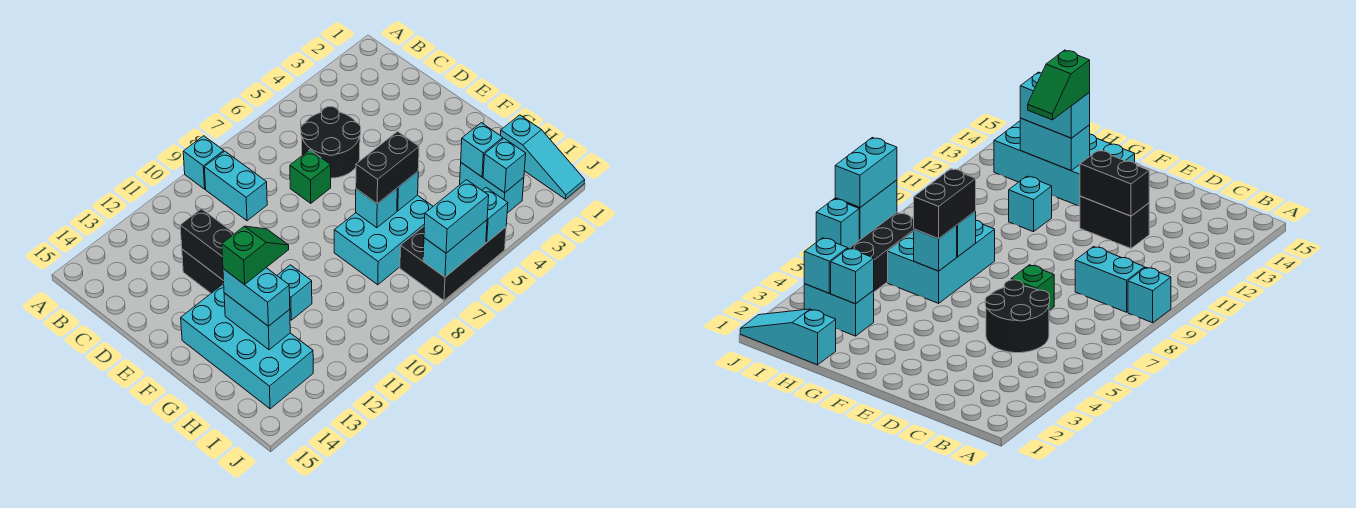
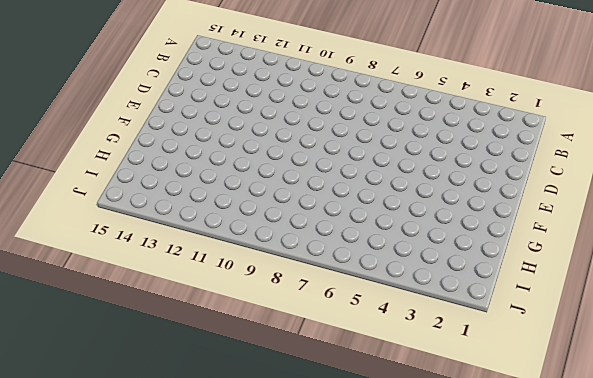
none -> cyan 1x1 brick [183,136,224,189]
none -> cyan 1x2 brick [204,151,267,221]
none -> black 2x2 round brick [301,107,361,178]

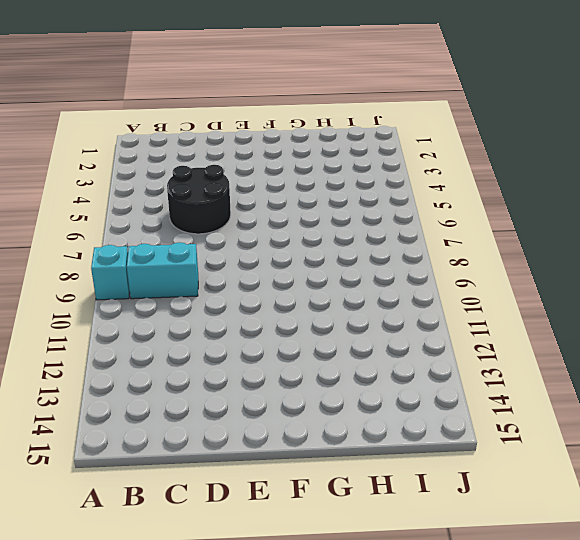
none -> green 1x1 brick [290,150,331,203]
none -> black 1x2 brick [182,249,224,293]
none -> cyan 2x4 brick [181,284,313,409]

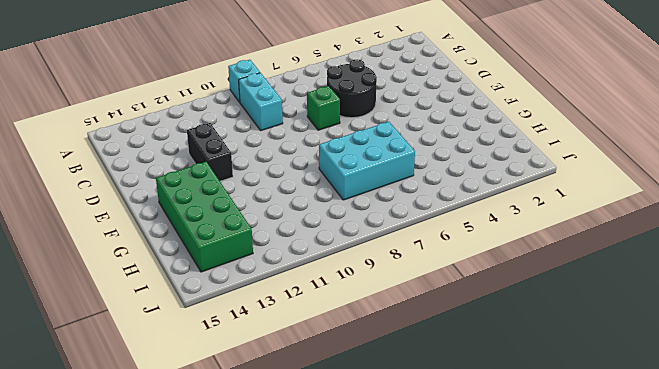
green 2x4 brick [156,162,253,272] -> cyan 2x4 brick [181,284,313,409]
none -> cyan 1x1 brick [277,265,312,320]
none -> cyan 1x3 slope [501,115,585,199]
none -> cyan 1x2 brick [460,163,524,213]

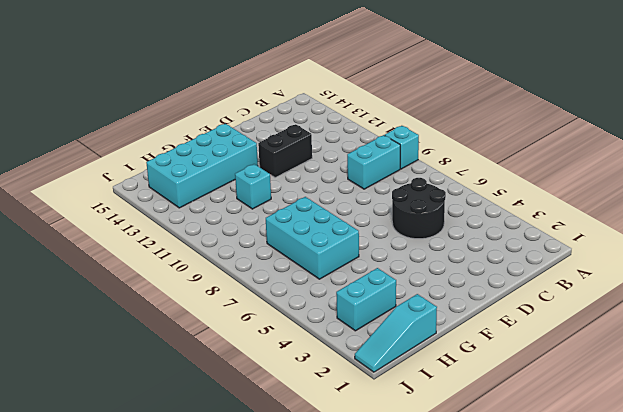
none -> green 1x1 brick [290,150,331,203]
none -> black 2x3 brick [400,227,506,300]
none -> black 1x2 brick [180,209,235,280]

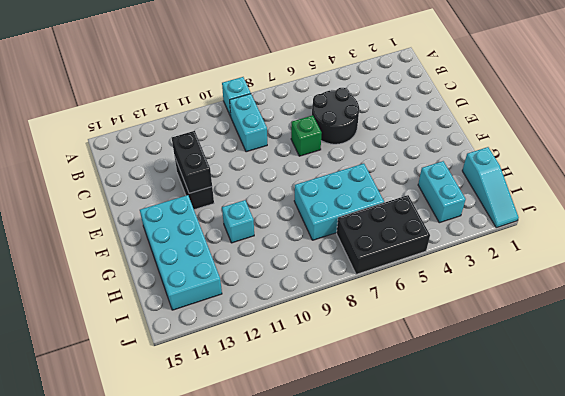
none -> cyan 1x1 brick [397,172,418,211]
none -> cyan 1x1 brick [356,188,397,228]
none -> cyan 1x2 brick [224,293,290,350]

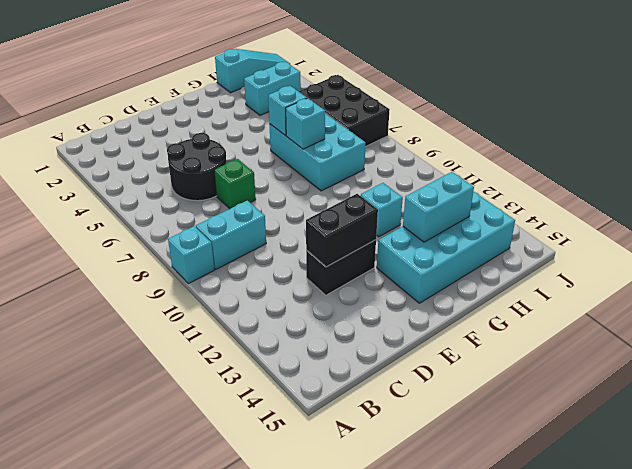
none -> cyan 1x1 brick [461,123,503,177]
none -> cyan 1x1 brick [483,138,526,193]
none -> cyan 1x1 brick [482,188,508,242]

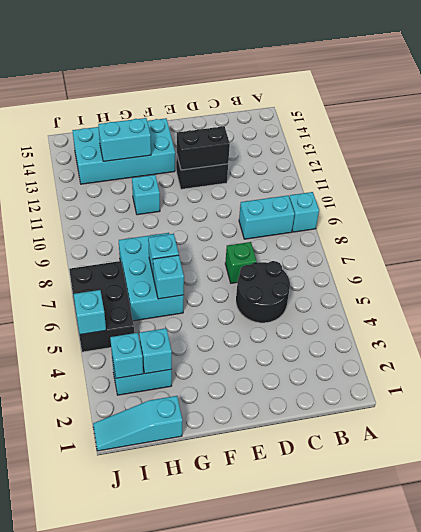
none -> cyan 1x2 brick [423,220,487,277]
none -> black 1x2 brick [356,132,419,204]
none -> cyan 1x2 brick [223,268,290,326]

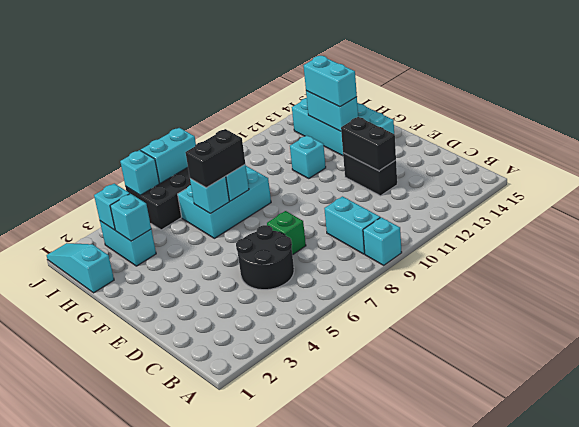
none -> cyan 1x2 brick [424,180,489,253]
none -> green 1x2 slope [222,226,289,285]

